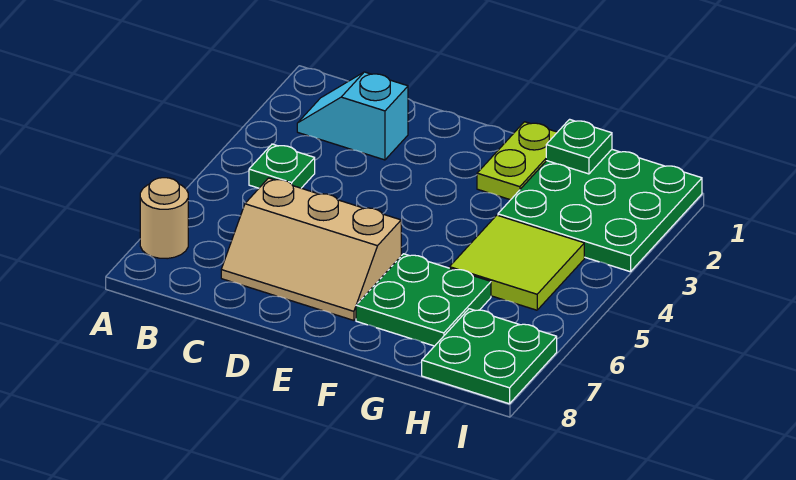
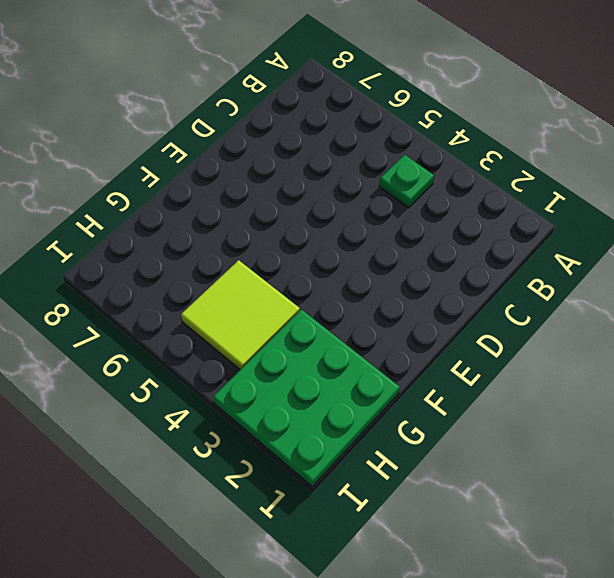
none -> tan 1x1 round brick [140,178,188,259]
none -> cyan 1x2 slope [297,72,408,160]

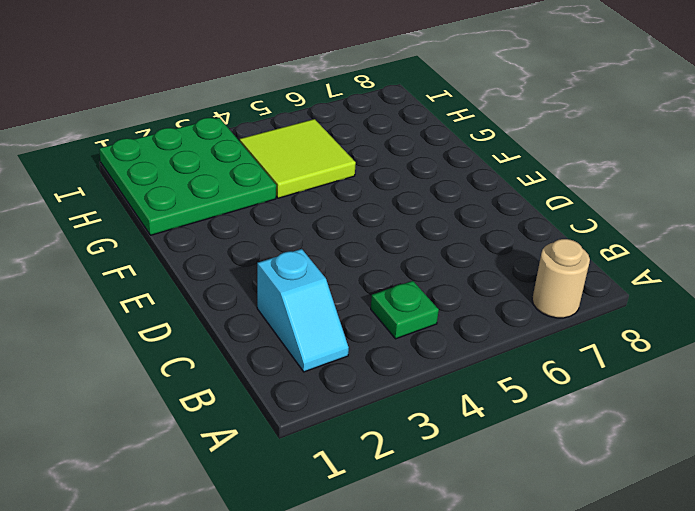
none -> tan 2x3 slope [221,178,401,320]
none -> lime 1x2 plate [477,122,557,200]

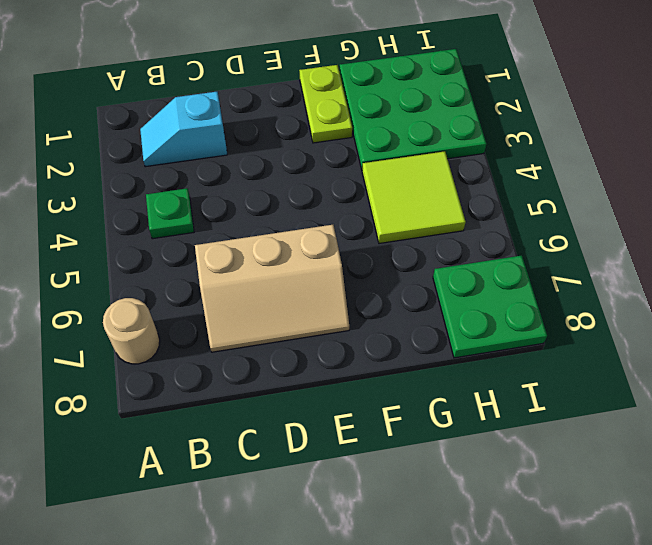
none -> green 2x2 plate [356,254,491,346]
none -> green 1x1 plate [546,119,612,174]

